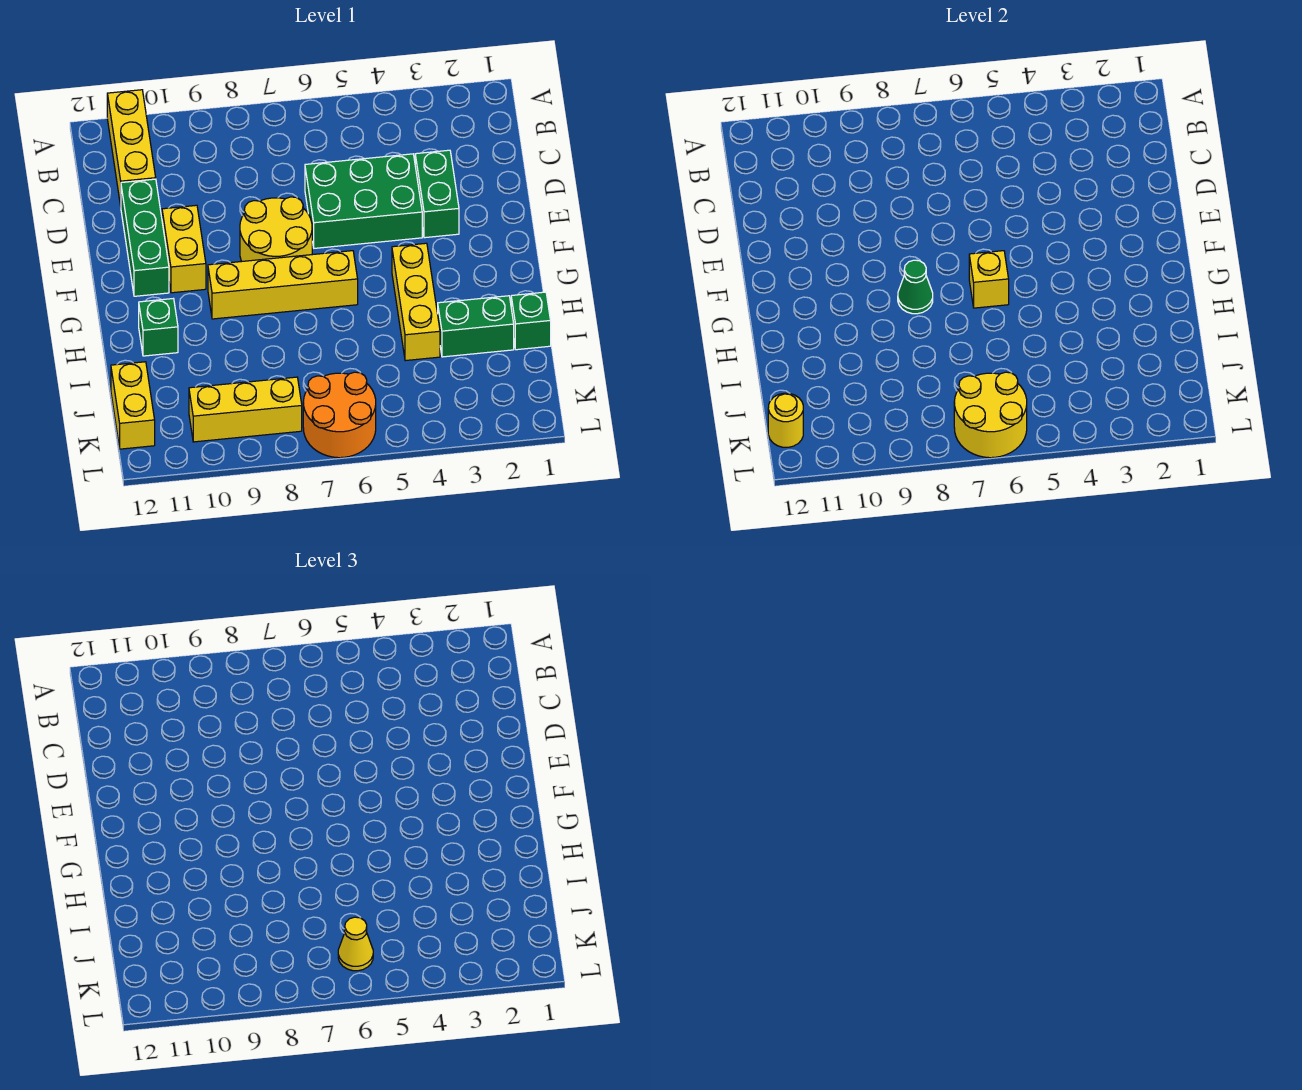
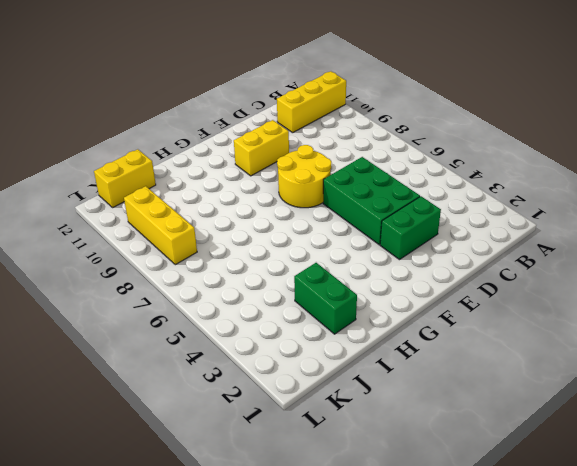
none -> green 1x3 brick [121,179,169,296]
none -> yellow 1x3 brick [392,243,440,361]
none -> yellow 1x4 brick [208,251,358,319]

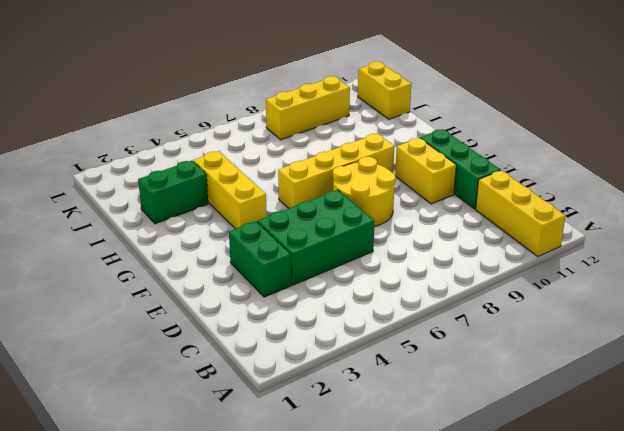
none -> green 1x1 brick [139,299,178,356]
none -> green 1x1 brick [511,292,551,350]
none -> orange 2x2 round brick [303,372,376,458]

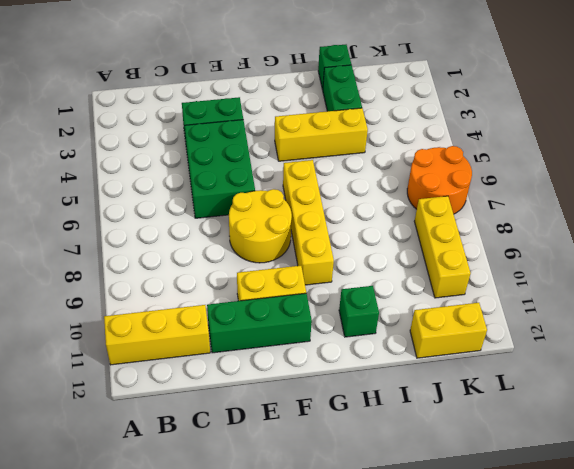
none -> yellow 1x1 brick [969,251,1009,308]
none -> green 1x1 cone [898,260,933,314]
none -> yellow 2x2 round brick [954,372,1027,458]

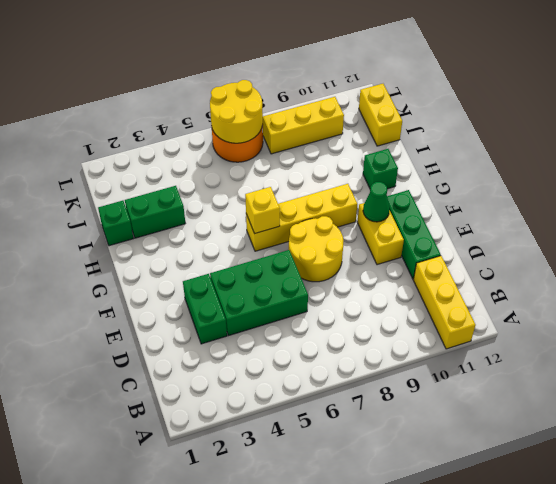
green 1x1 cone [363,182,390,222] -> green 1x1 cone moved to [898,260,933,314]
none -> yellow 1x3 brick [392,243,440,361]
none -> yellow 1x1 round brick [768,393,803,447]
none -> yellow 1x1 cone [338,917,373,971]

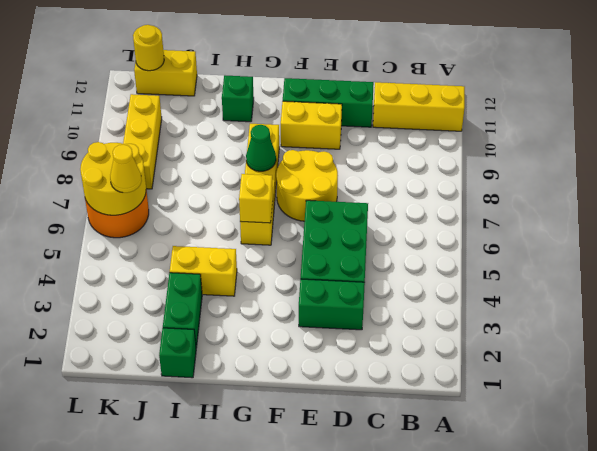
yellow 1x2 brick [170,246,237,296] -> yellow 1x3 brick [392,243,440,361]

